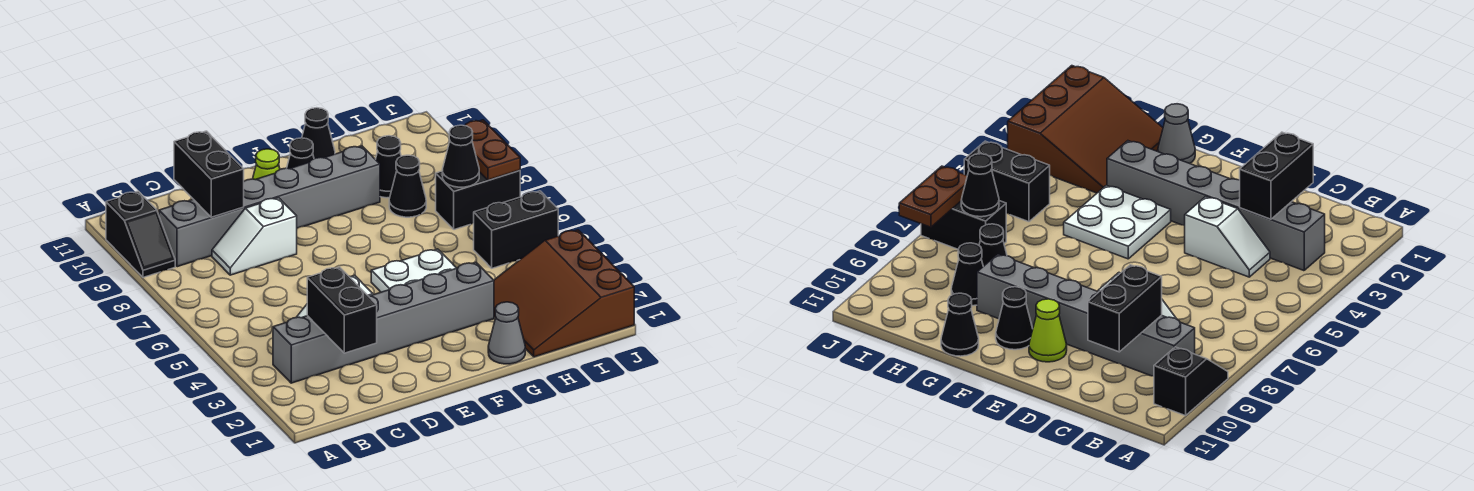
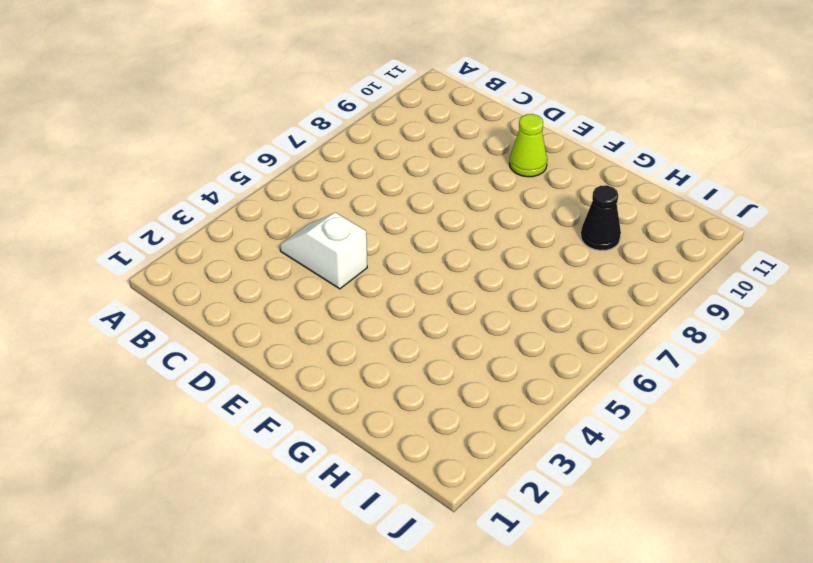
none -> black 1x2 slope [106,191,175,277]
none -> grey 1x6 brick [273,262,494,383]
none -> grey 1x6 brick [159,146,380,267]

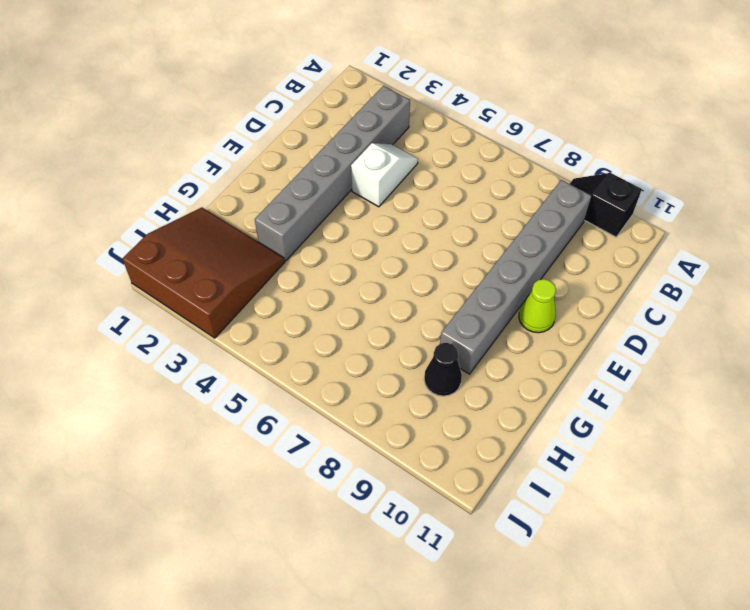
none -> white 1x2 slope [212,198,297,275]
none -> white 2x2 plate [371,249,456,292]
none -> black 1x1 cone [287,138,314,169]

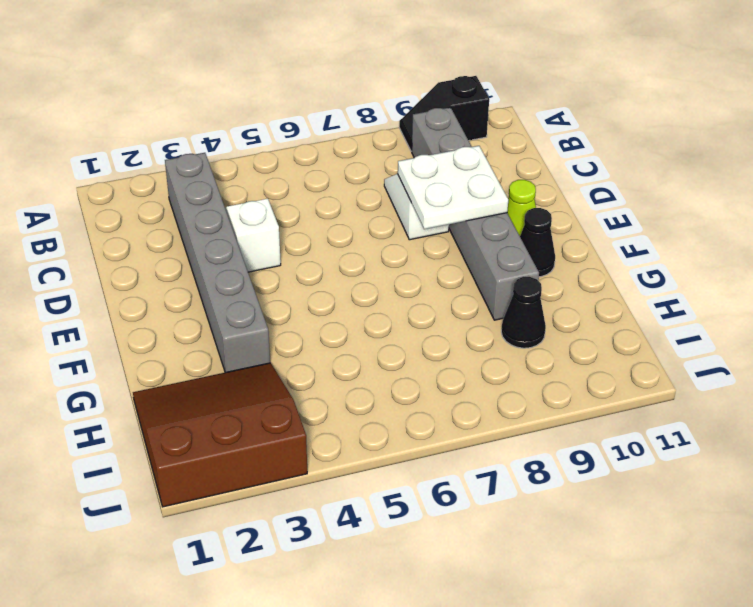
white 2x2 plate [398,146,508,229] -> white 2x2 plate moved to [371,249,456,292]
none -> grey 1x1 cone [488,302,525,364]
none -> black 1x1 cone [302,108,335,158]
none -> black 1x1 cone [389,155,426,217]

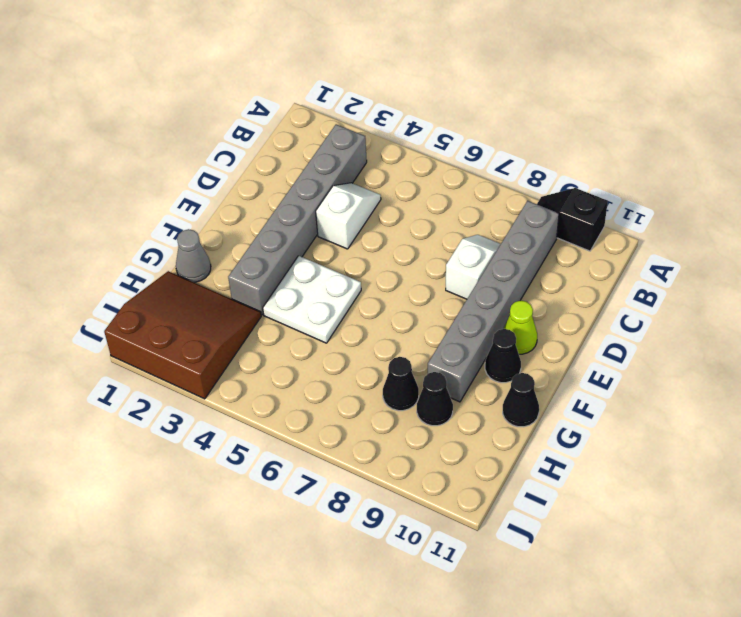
none -> black 1x2 brick [474,191,558,268]
none -> black 1x2 brick [436,170,520,230]
none -> black 1x2 brick [307,267,377,353]

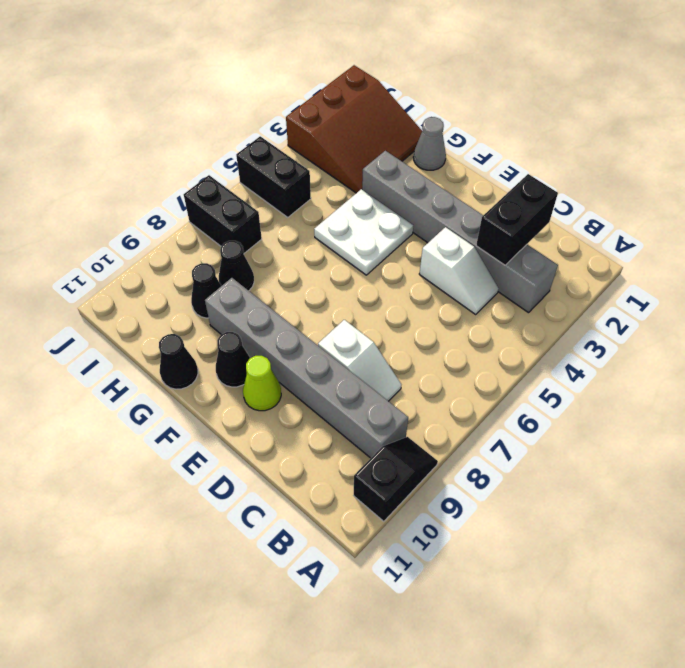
none -> black 1x2 brick [174,131,244,217]
none -> black 1x1 cone [442,125,479,187]
none -> brown 1x2 plate [465,120,520,180]

